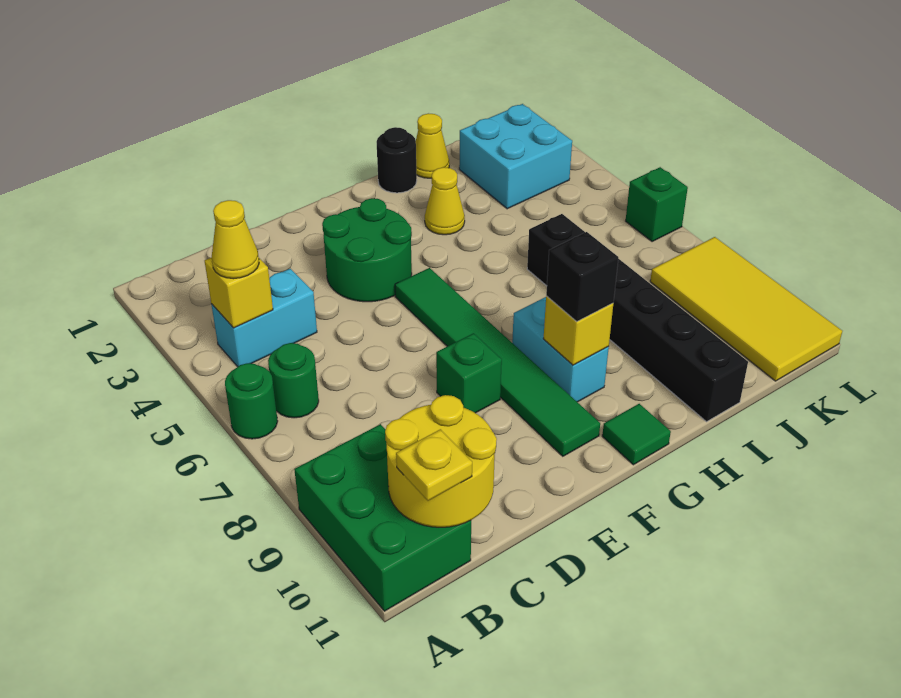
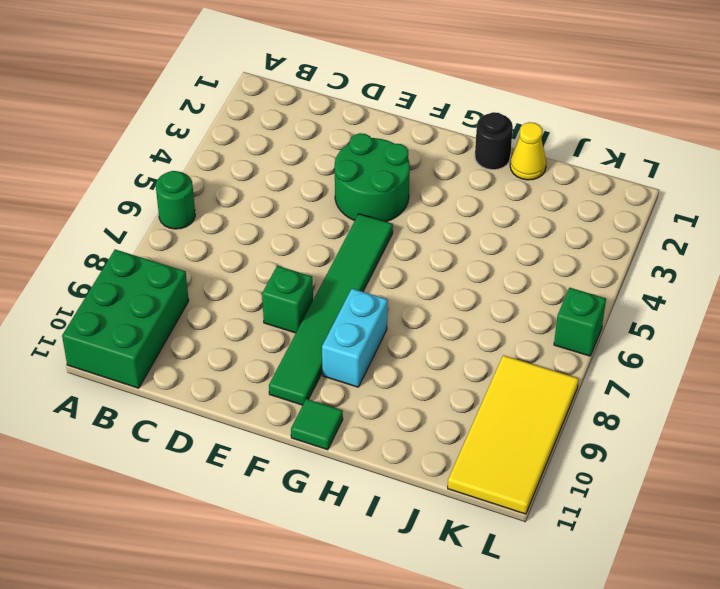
none -> cyan 1x2 brick [211,269,317,367]
none -> green 1x1 round brick [268,343,319,418]
none -> yellow 1x1 cone [425,167,465,235]

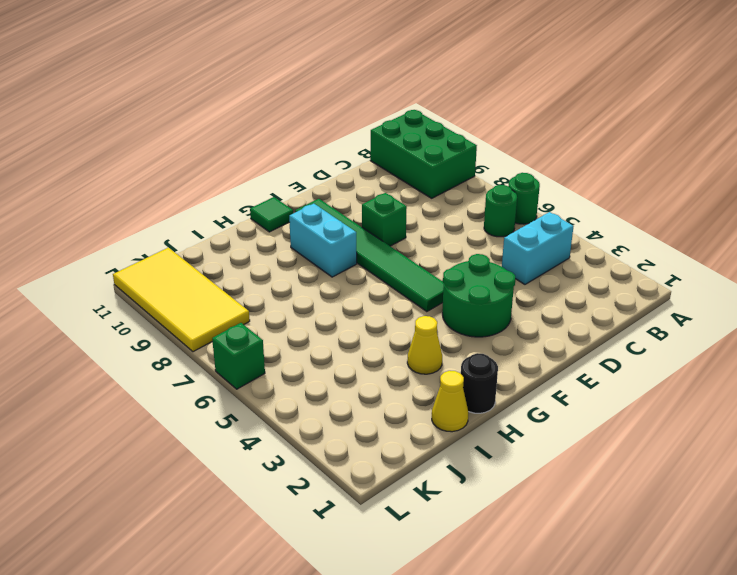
none -> black 1x6 brick [527,214,748,422]
none -> cyan 2x2 brick [459,104,572,209]
none -> yellow 1x1 brick [205,257,273,328]

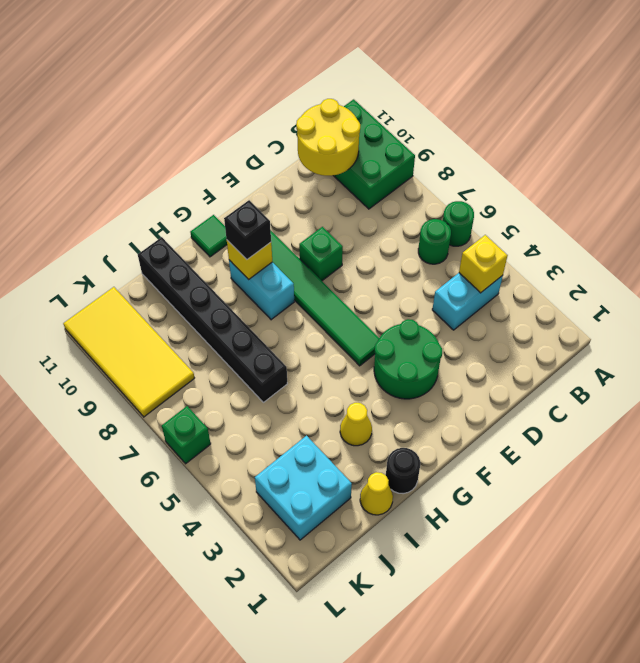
none -> yellow 1x1 cone [212,200,259,279]
none -> yellow 1x1 plate [396,429,472,501]

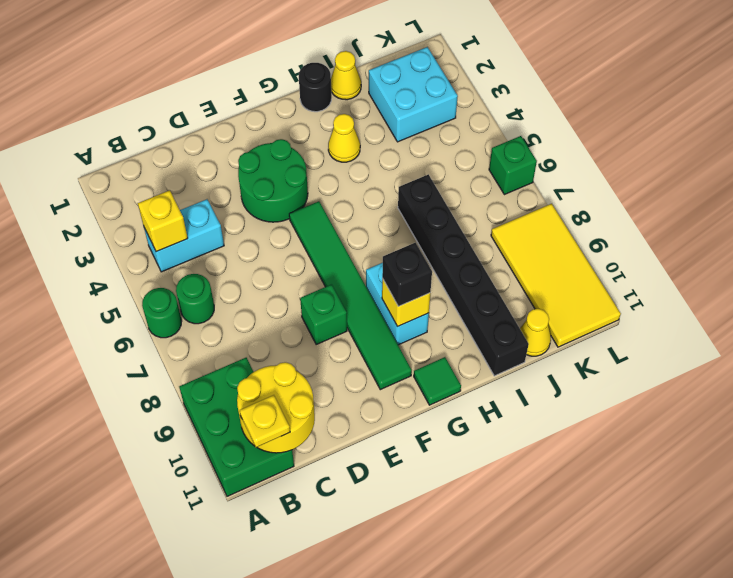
yellow 1x1 cone [520,309,551,356] -> yellow 1x1 cone moved to [212,200,259,279]

